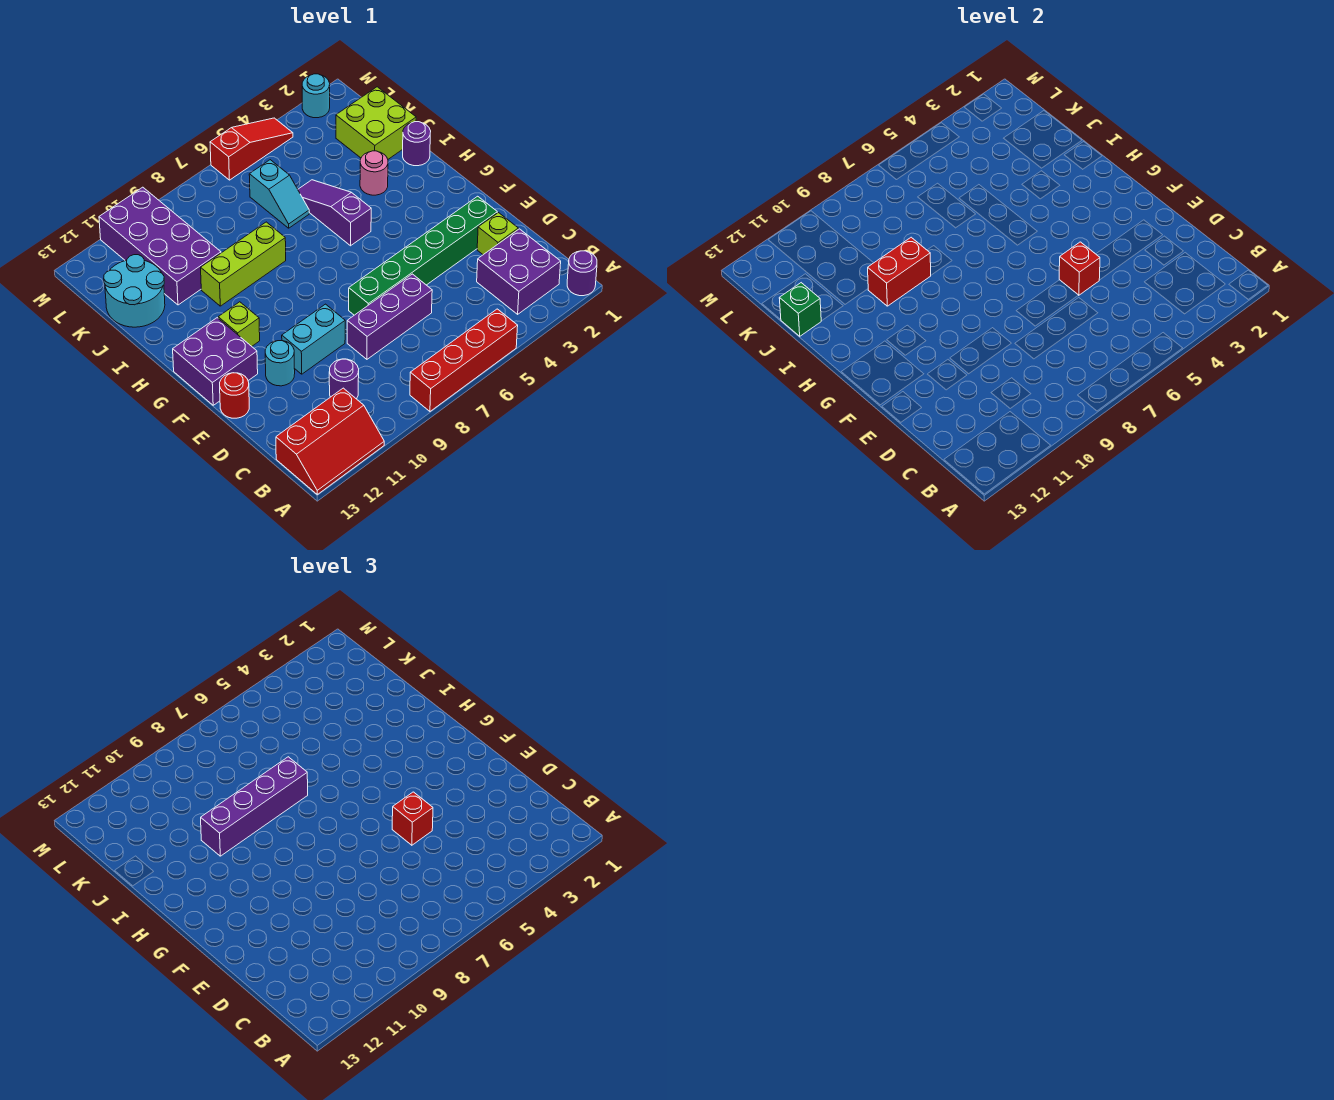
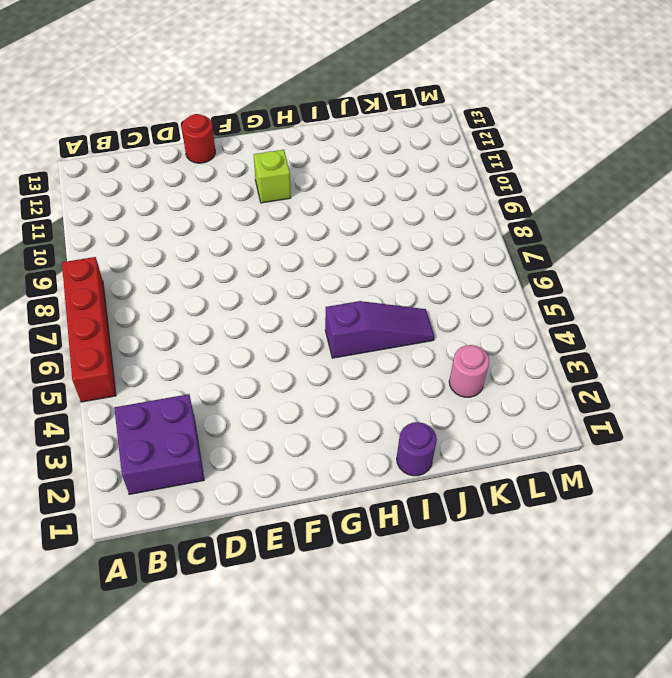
pink 1x1 round brick [449,345,489,397] -> pink 1x1 round brick moved to [360,151,388,195]
none -> purple 1x1 round brick [567,251,597,296]
none -> red 2x3 slope [276,388,384,494]
none -> purple 1x1 round brick [329,359,359,399]

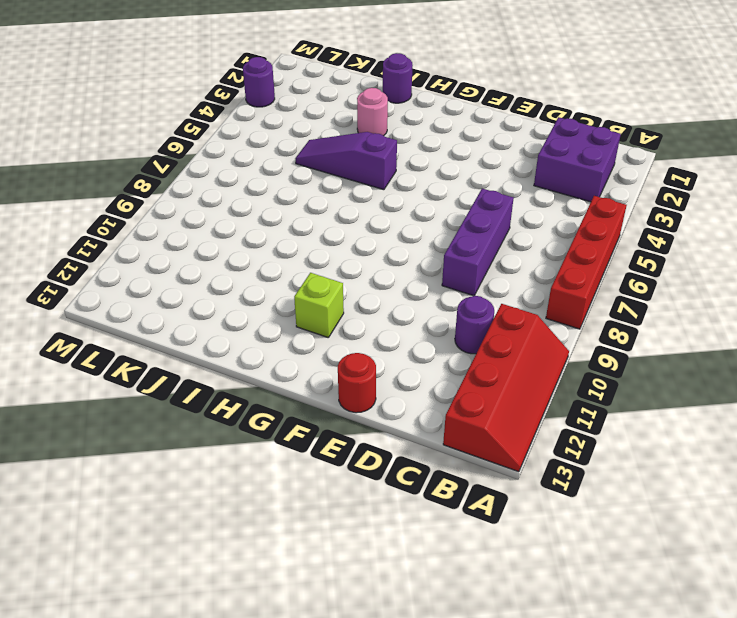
red 2x4 slope [443,304,569,472] -> red 2x3 slope [276,388,384,494]
purple 1x1 round brick [243,57,275,107] -> purple 1x1 round brick moved to [567,251,597,296]
none -> lime 1x1 brick [477,213,518,255]
none -> green 1x6 brick [349,196,497,315]
none -> cyan 1x2 brick [282,304,345,374]

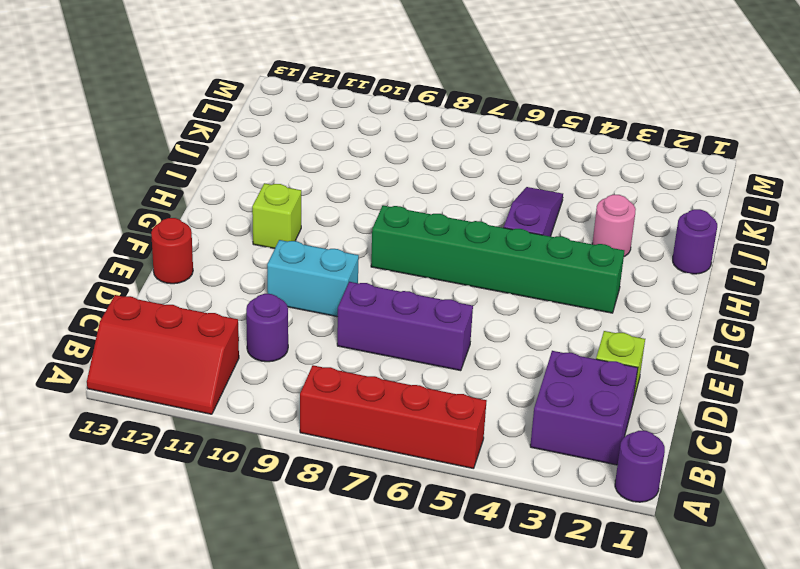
green 1x6 brick [371,205,624,313] -> green 1x6 brick moved to [349,196,497,315]
none -> cyan 1x1 round brick [265,341,295,386]
none -> purple 2x2 brick [173,318,258,405]
none -> lime 1x3 brick [201,222,286,306]

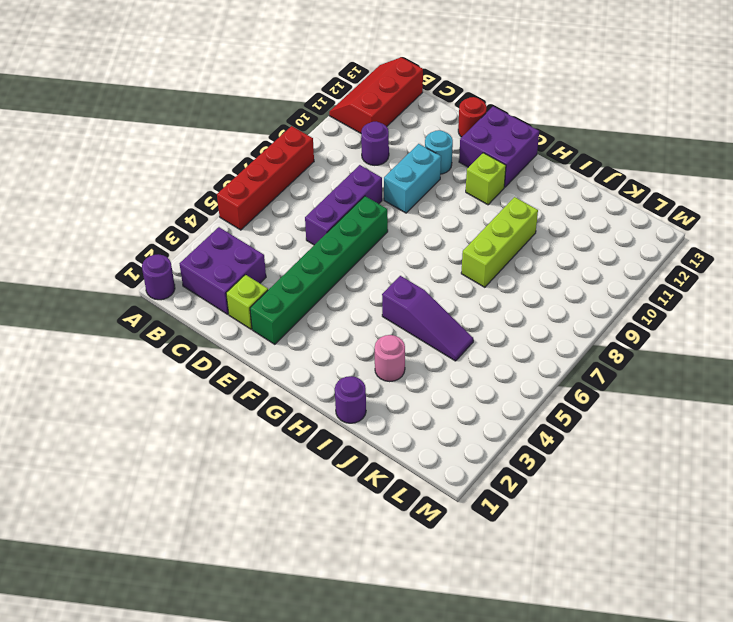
none -> lime 2x2 brick [336,87,416,159]
none -> cyan 1x2 slope [249,160,309,228]
none -> purple 2x4 brick [99,187,221,305]

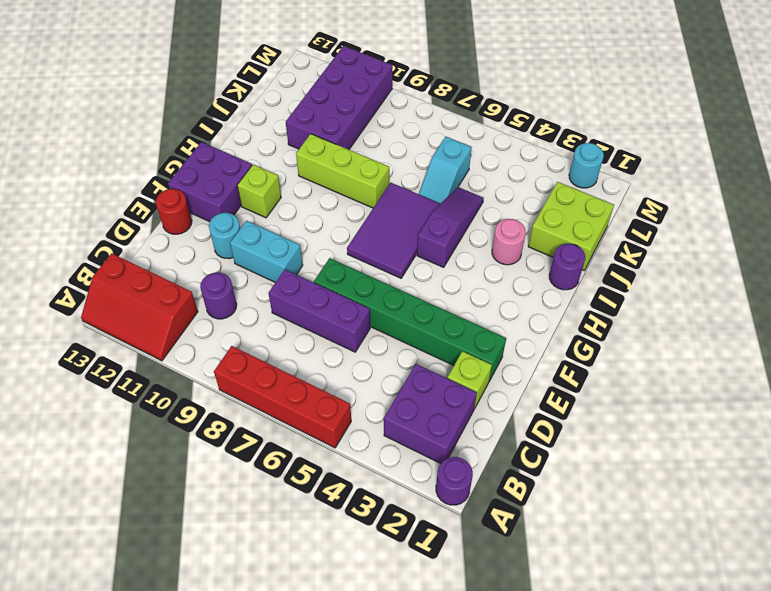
purple 2x3 tile [347,183,440,278] -> none
none -> cyan 2x2 round brick [104,255,165,327]
none -> red 1x3 slope [210,118,293,180]
none -> red 1x1 brick [1059,242,1100,295]

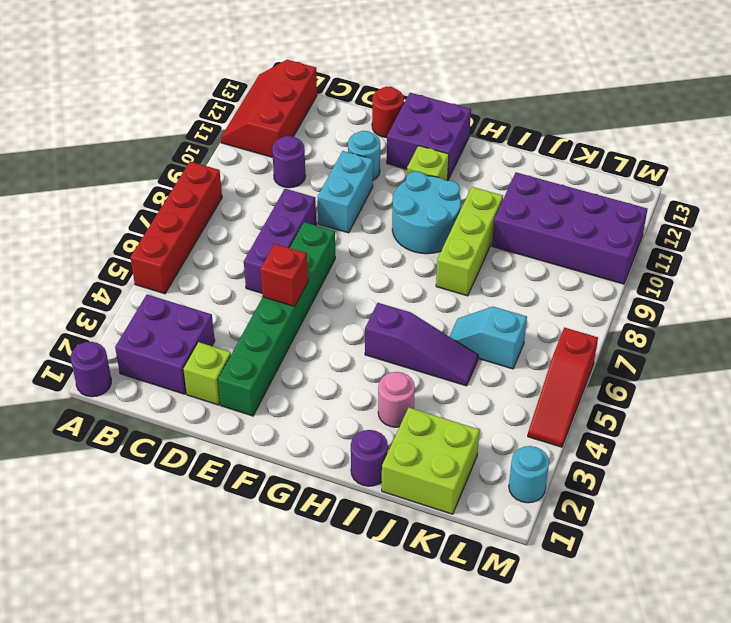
cyan 2x2 round brick [392,172,461,254] -> cyan 2x2 round brick moved to [104,255,165,327]
none -> red 1x2 brick [868,237,931,306]
none -> green 1x1 brick [779,283,821,336]
none -> red 1x1 brick [392,792,433,845]

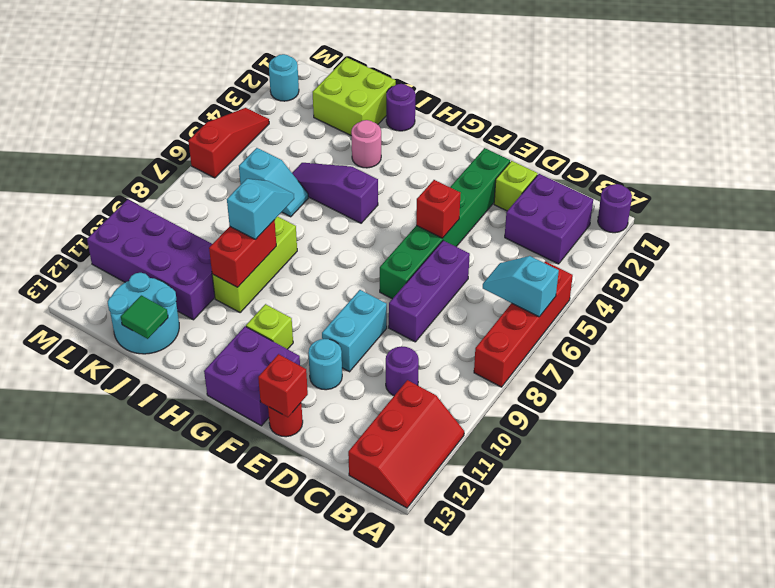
cyan 1x2 slope [483,256,559,317] -> none
red 1x1 brick [258,354,308,417] -> red 1x1 brick moved to [392,792,433,845]
cyan 1x2 slope [227,179,294,239] -> purple 1x4 brick [201,757,308,856]
green 1x1 tile [121,295,168,339] -> green 1x1 brick [779,283,821,336]

